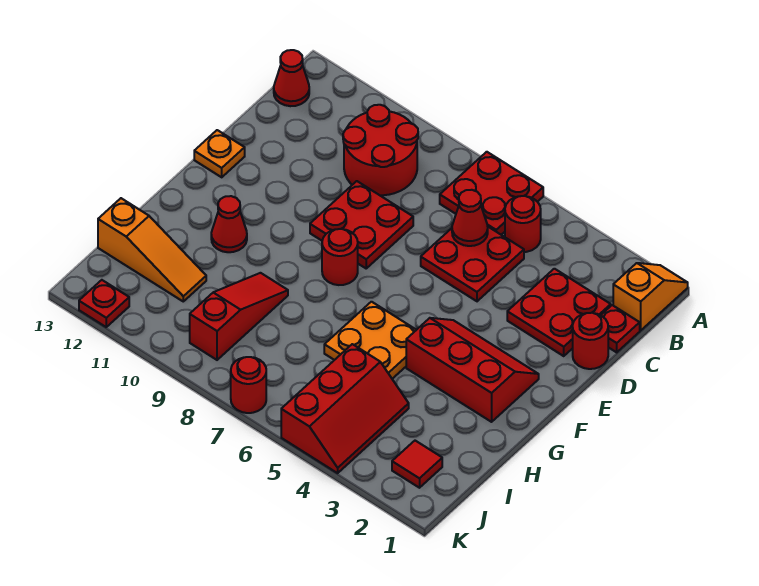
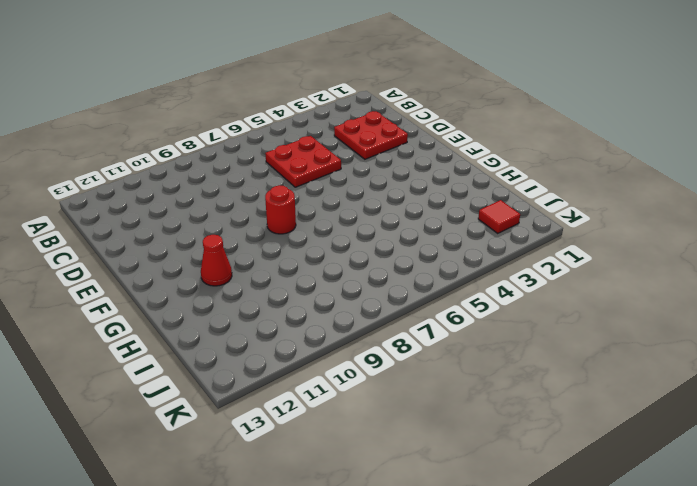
none -> orange 1x2 slope [613,263,688,330]
none -> red 2x2 plate [440,152,543,235]
none -> red 1x1 round brick [505,196,541,252]

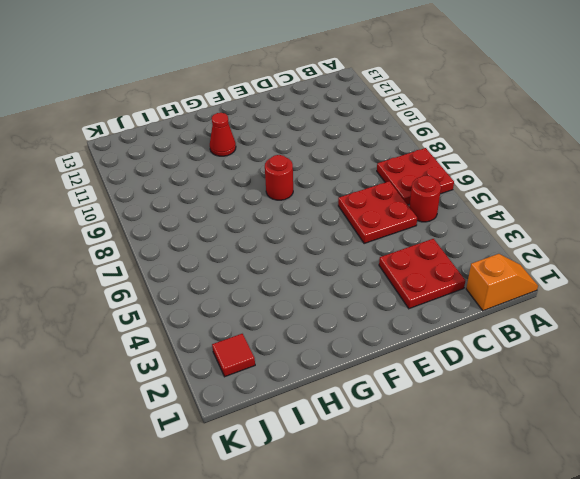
none -> red 2x2 round brick [343,105,418,195]
none -> red 1x1 cone [274,50,309,106]
none -> red 1x1 plate [601,305,640,352]

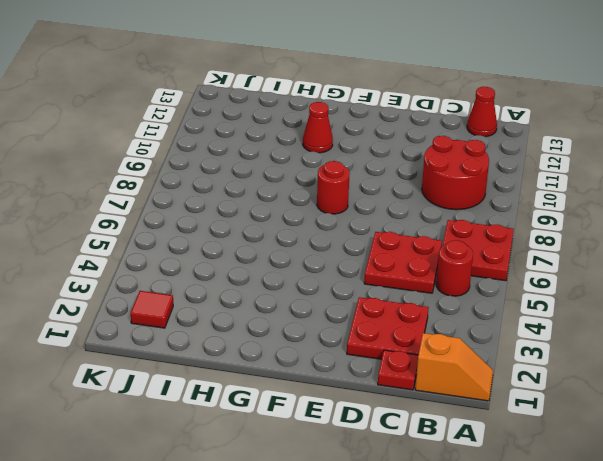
none -> red 1x1 round brick [573,313,608,369]
none -> red 2x2 plate [310,181,413,268]
none -> orange 1x1 plate [194,130,245,177]

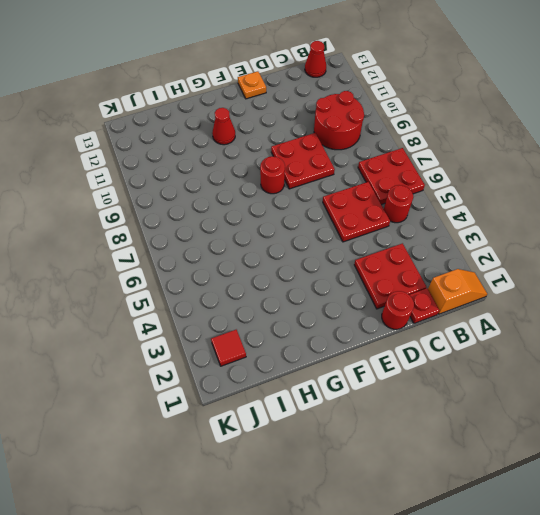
none -> red 2x3 slope [406,318,539,422]
none -> orange 2x2 plate [324,302,416,379]
none -> red 1x3 slope [190,273,288,360]

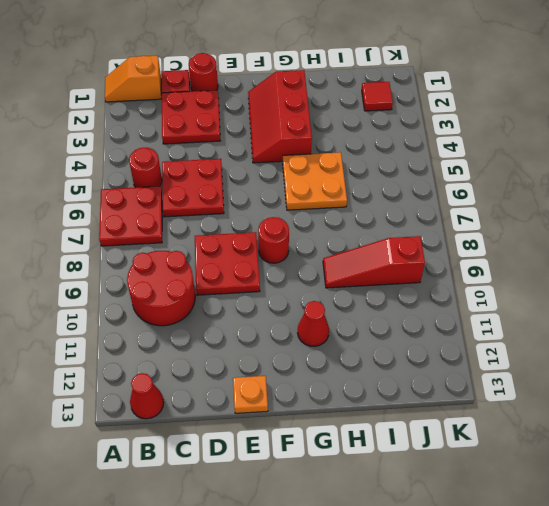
none -> red 2x3 slope [281,344,409,473]
none -> orange 1x3 slope [98,198,206,301]
none -> red 1x1 round brick [231,357,266,413]

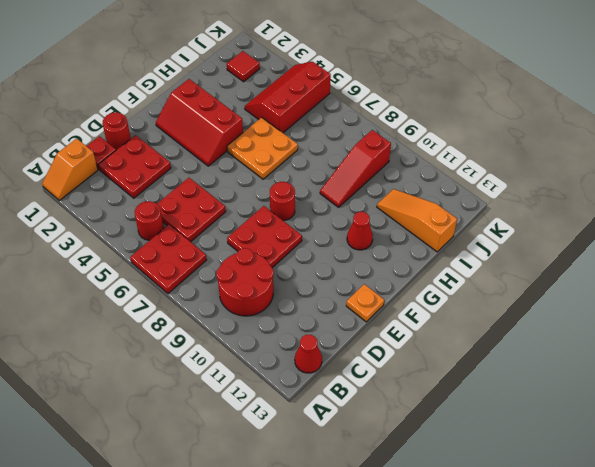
none -> red 1x1 round brick [231,357,266,413]
none -> red 1x1 plate [79,280,129,327]
none -> red 1x1 cone [452,190,488,246]

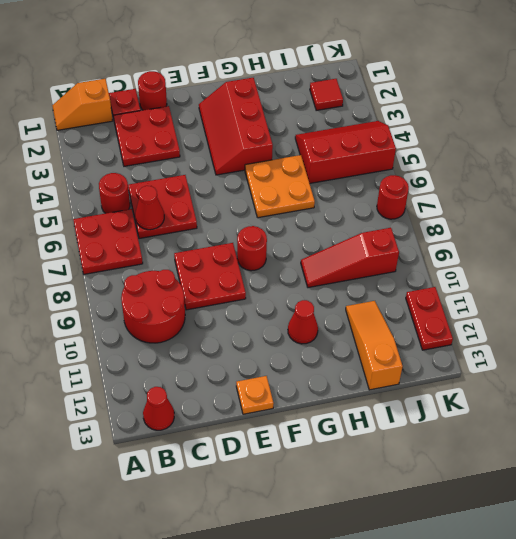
red 1x2 plate [406,287,453,350] -> red 1x1 plate [79,280,129,327]

